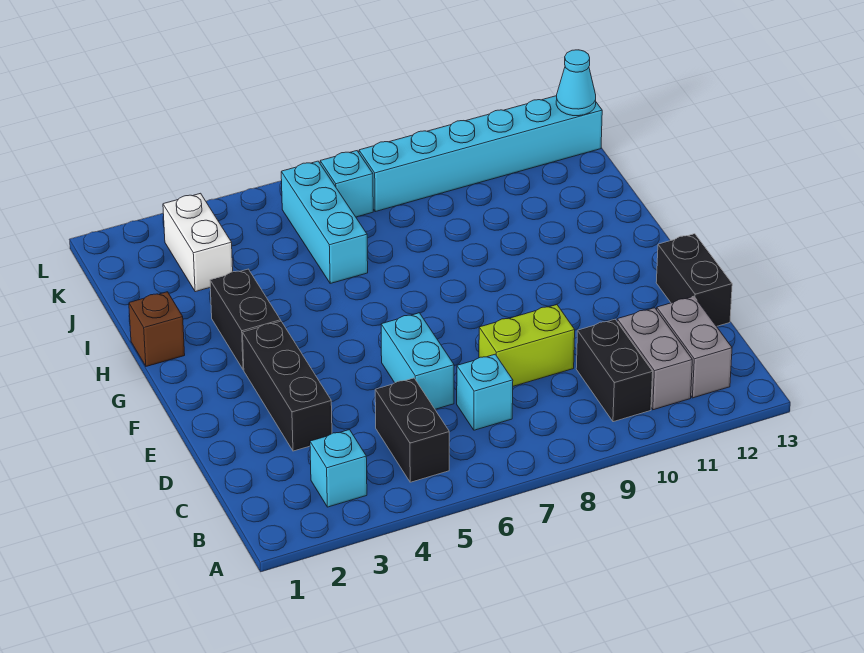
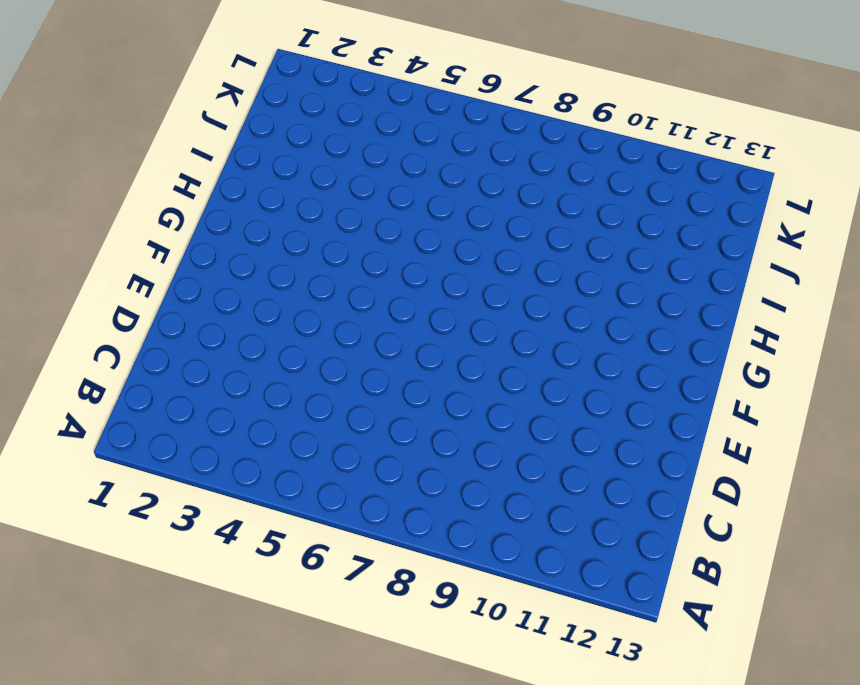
none -> cyan 1x1 brick [310,430,367,507]
none -> black 1x2 brick [375,378,449,482]
none -> black 1x2 brick [576,319,653,422]

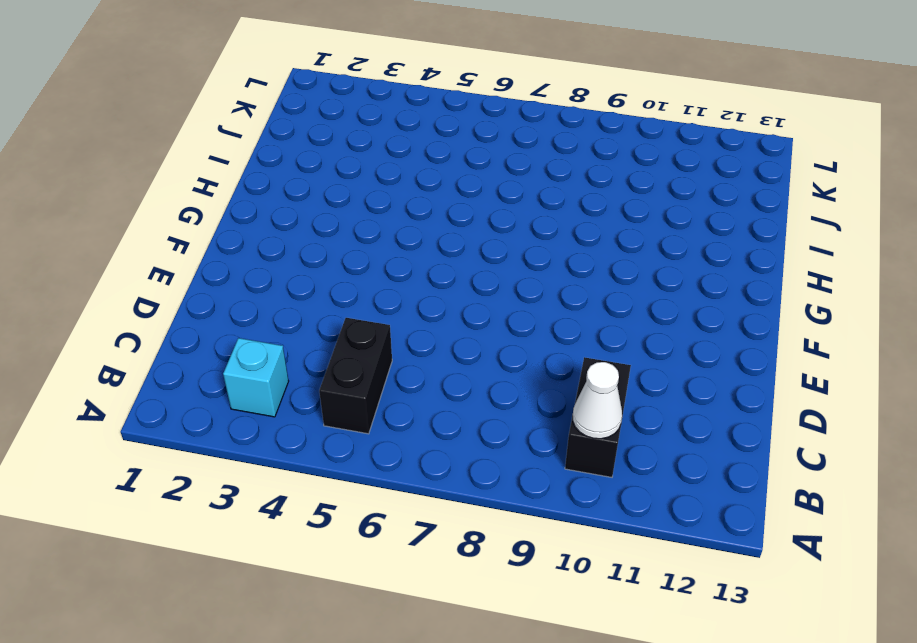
white 1x1 cone [573,362,622,439] -> none
none -> grey 1x2 brick [617,308,692,410]
none -> grey 1x2 brick [657,296,732,398]
none -> cyan 1x1 brick [457,354,513,430]

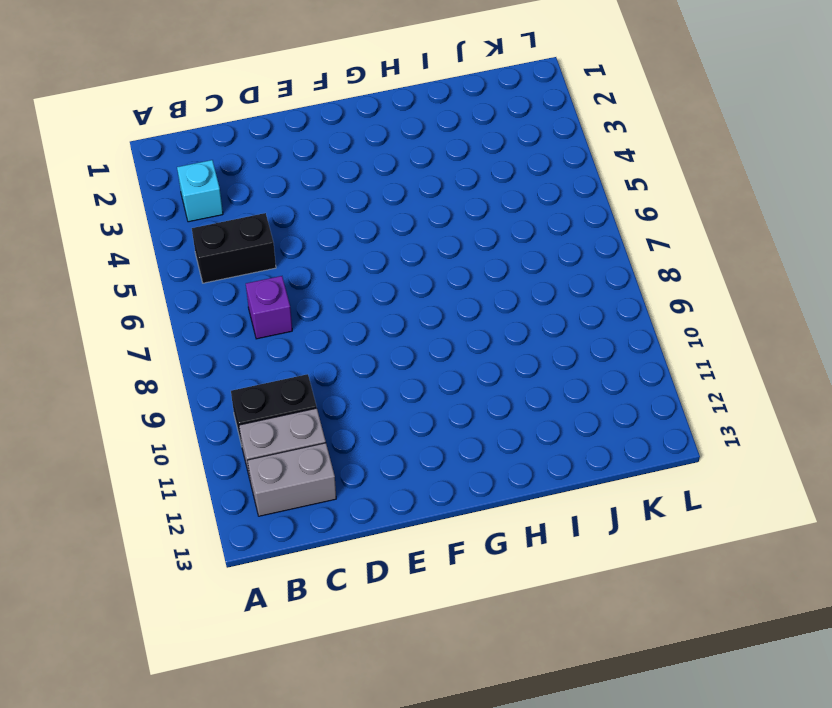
purple 1x1 brick [246,276,292,339] -> cyan 1x1 brick [457,354,513,430]
none -> black 1x3 brick [243,321,332,451]
none -> cyan 1x2 brick [381,313,454,409]
none -> lime 1x2 brick [479,305,575,386]

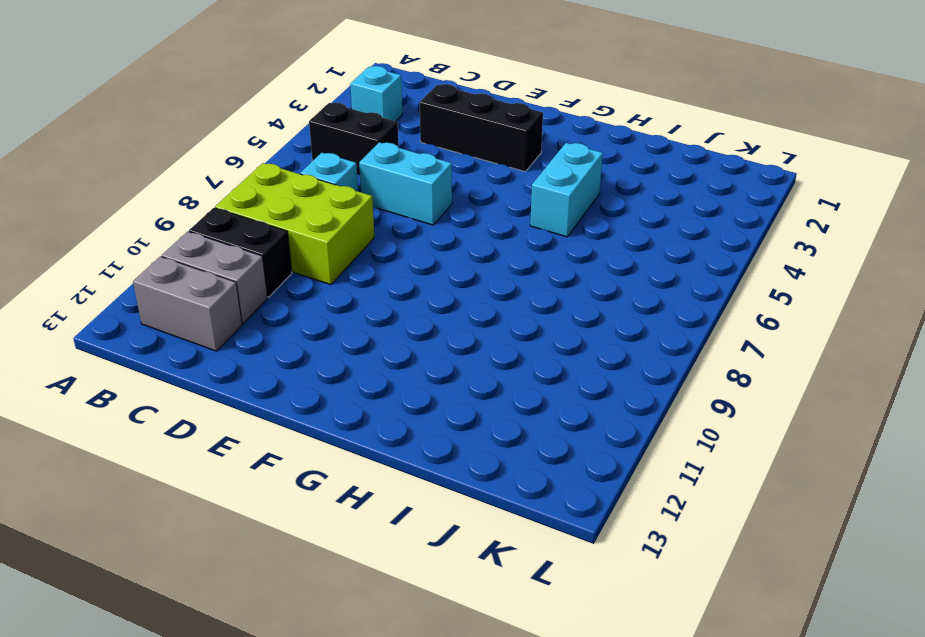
lime 2x3 brick [215,163,374,285] -> lime 1x2 brick [479,305,575,386]
cyan 1x2 brick [530,143,603,237] -> none
none -> black 1x2 brick [656,234,732,326]
none -> black 1x2 brick [210,269,281,370]
none -> brown 1x1 brick [129,292,185,366]

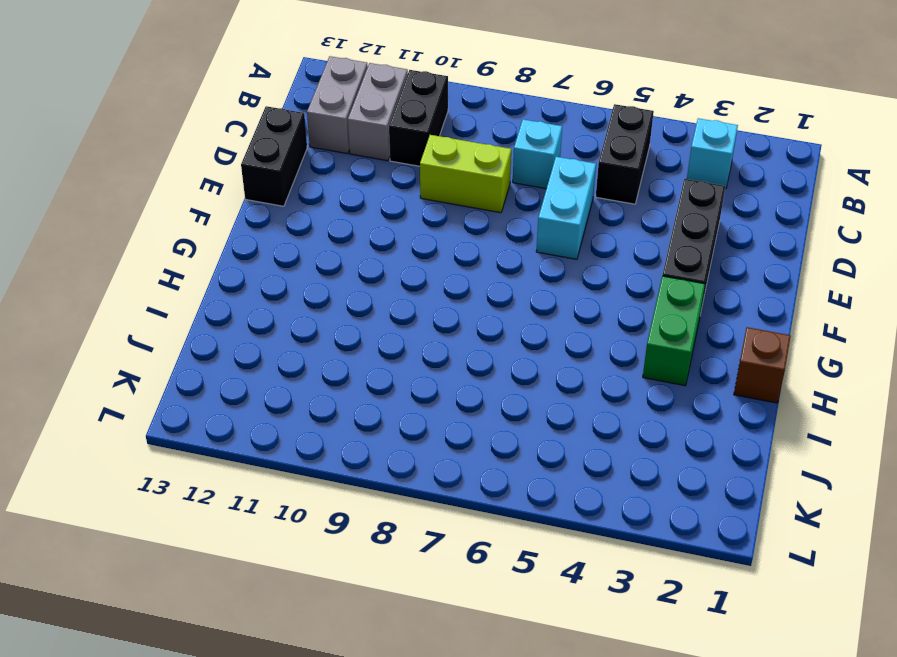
green 1x2 brick [643,276,705,386] -> black 1x2 brick [210,269,281,370]
none -> cyan 1x3 brick [281,161,368,283]
none -> white 1x2 brick [163,193,233,292]
none -> cyan 1x1 brick [320,151,373,217]

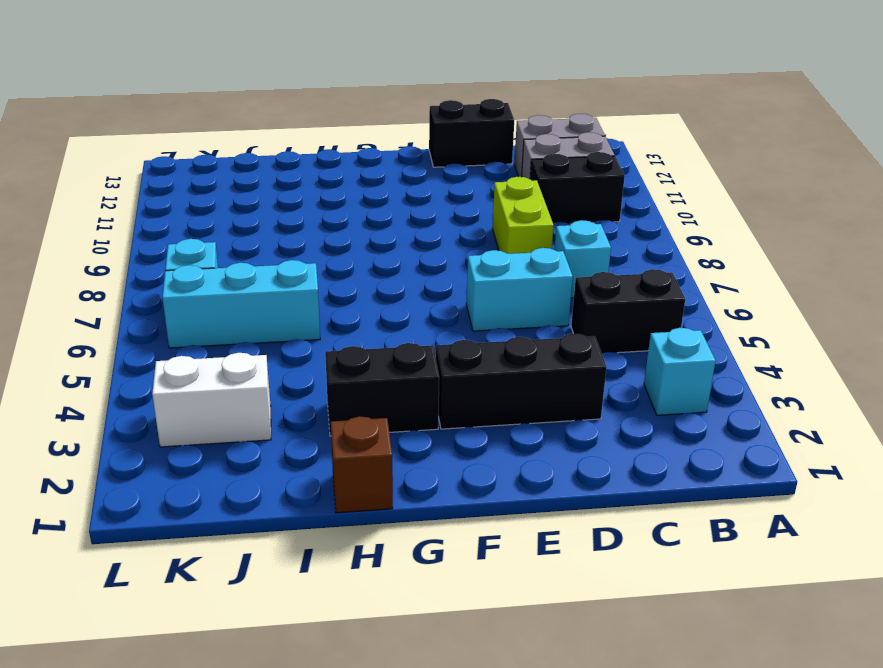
none -> cyan 1x6 brick [359,96,602,212]
none -> cyan 1x1 cone [556,50,596,116]

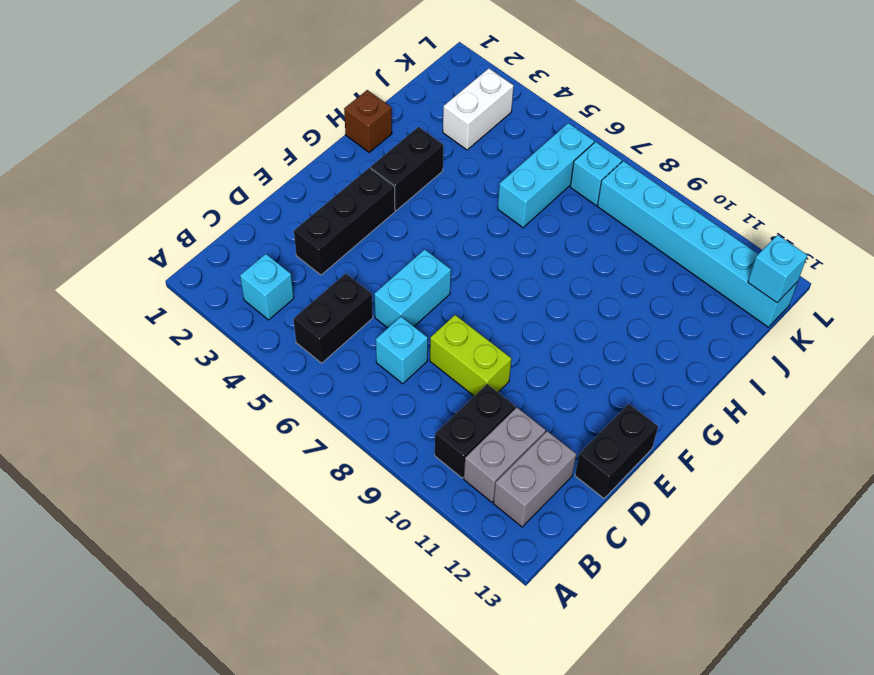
cyan 1x1 brick [748,235,807,303] -> cyan 1x1 cone [556,50,596,116]

